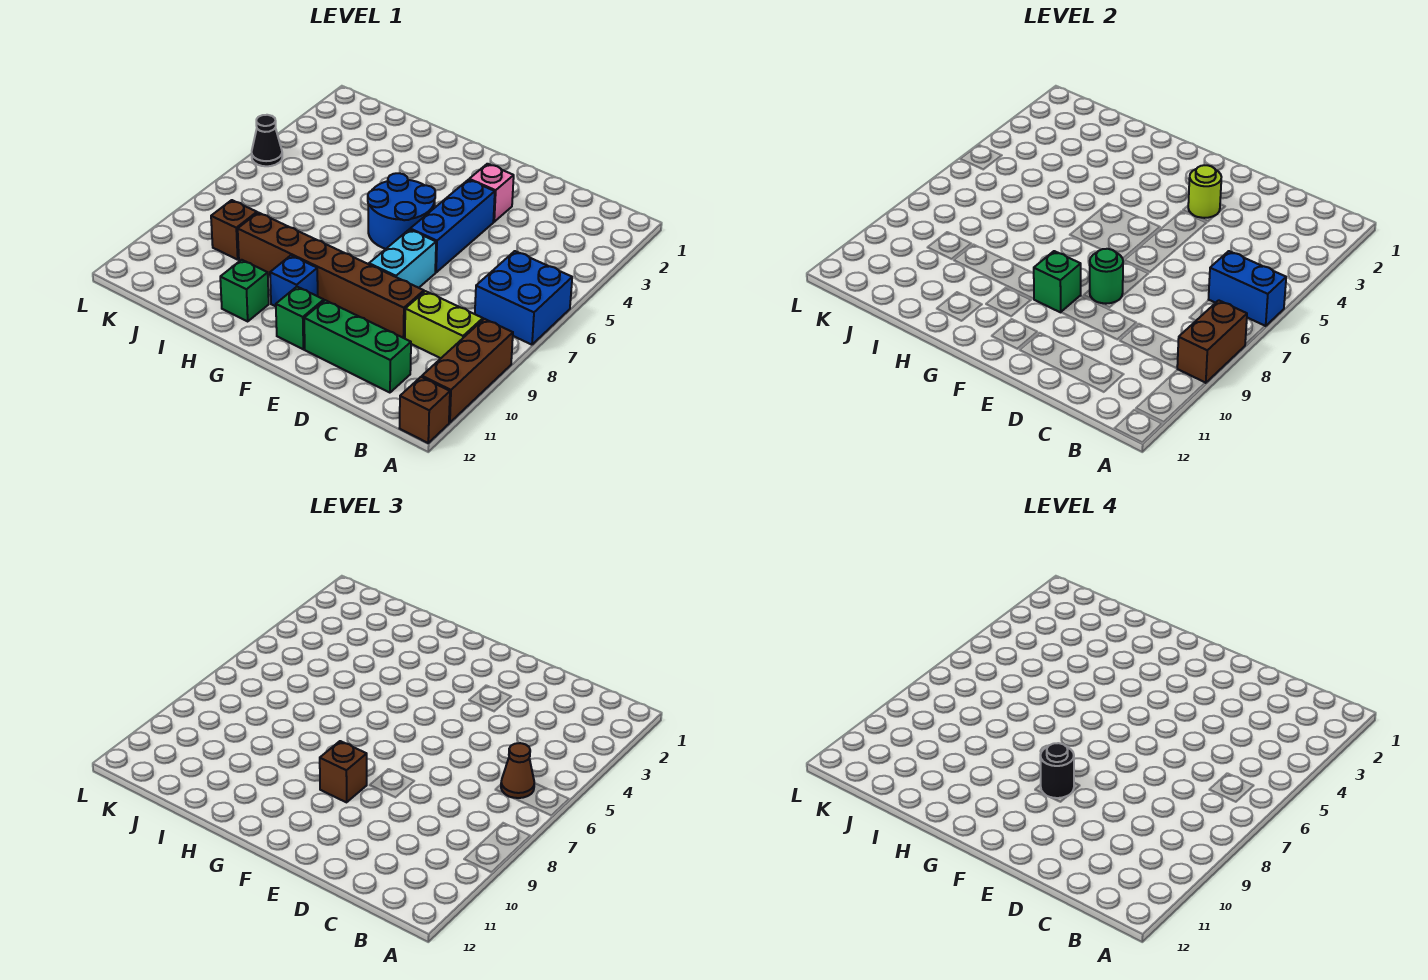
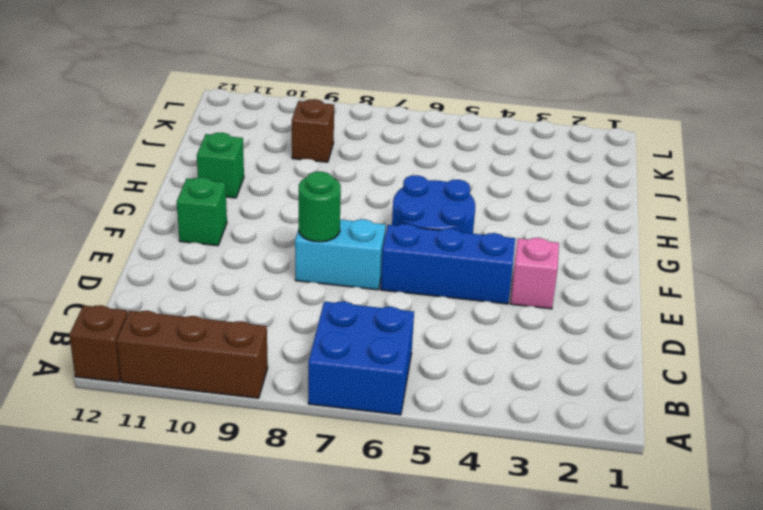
none -> lime 1x2 brick [405,291,483,358]
none -> green 1x3 brick [304,300,411,393]
none -> brown 1x6 brick [238,213,424,339]

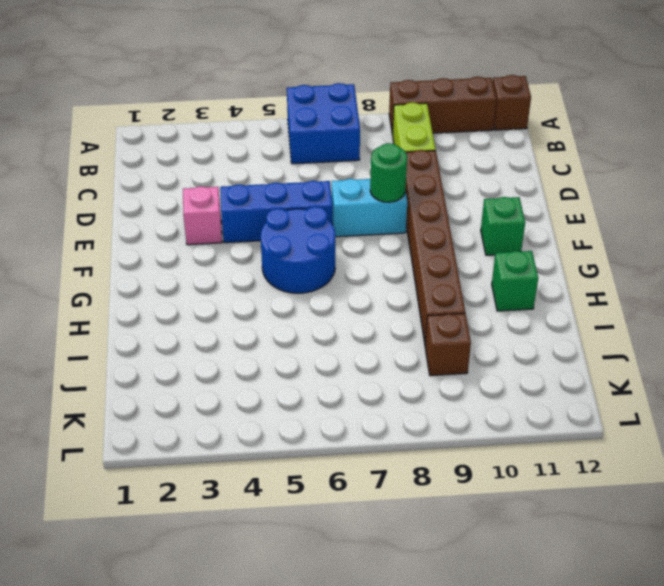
none -> green 1x3 brick [304,300,411,393]
none -> blue 1x1 brick [270,255,318,306]
none -> black 1x1 cone [252,115,282,166]

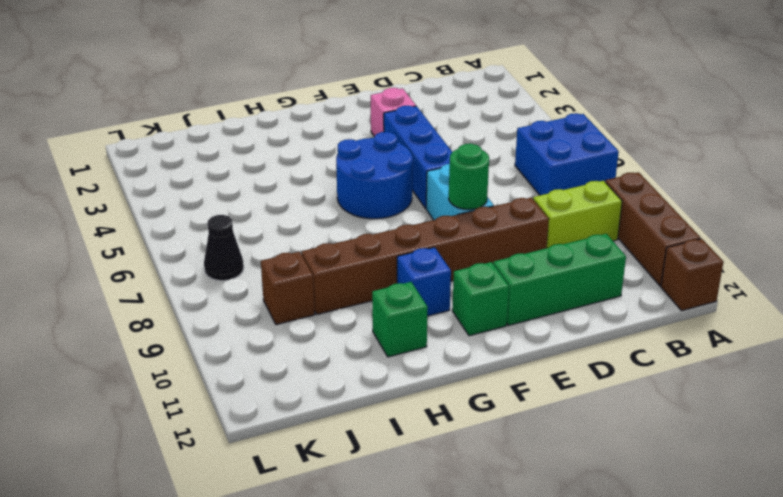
black 1x1 cone [204,215,244,281] -> black 1x1 cone moved to [252,115,282,166]
none -> blue 1x2 brick [1209,251,1286,326]
none -> brown 1x2 brick [1177,300,1247,383]
none -> lime 1x1 round brick [1188,165,1221,218]

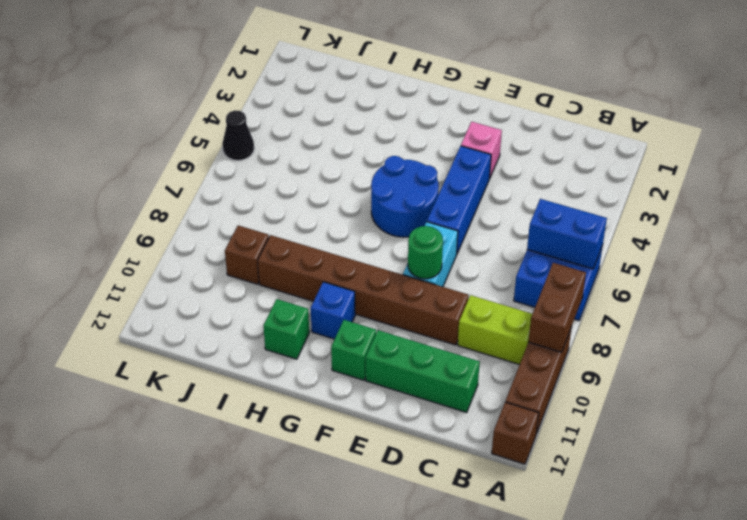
none -> lime 1x1 round brick [1188,165,1221,218]
none -> green 1x1 brick [1034,251,1081,312]
none -> brown 1x1 cone [501,743,534,798]

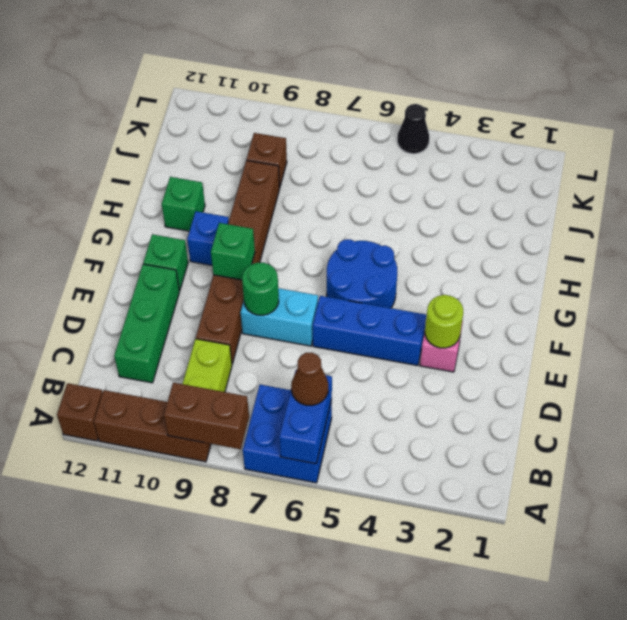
none -> brown 1x1 brick [320,741,367,802]
none -> black 1x1 round brick [1040,743,1074,798]

